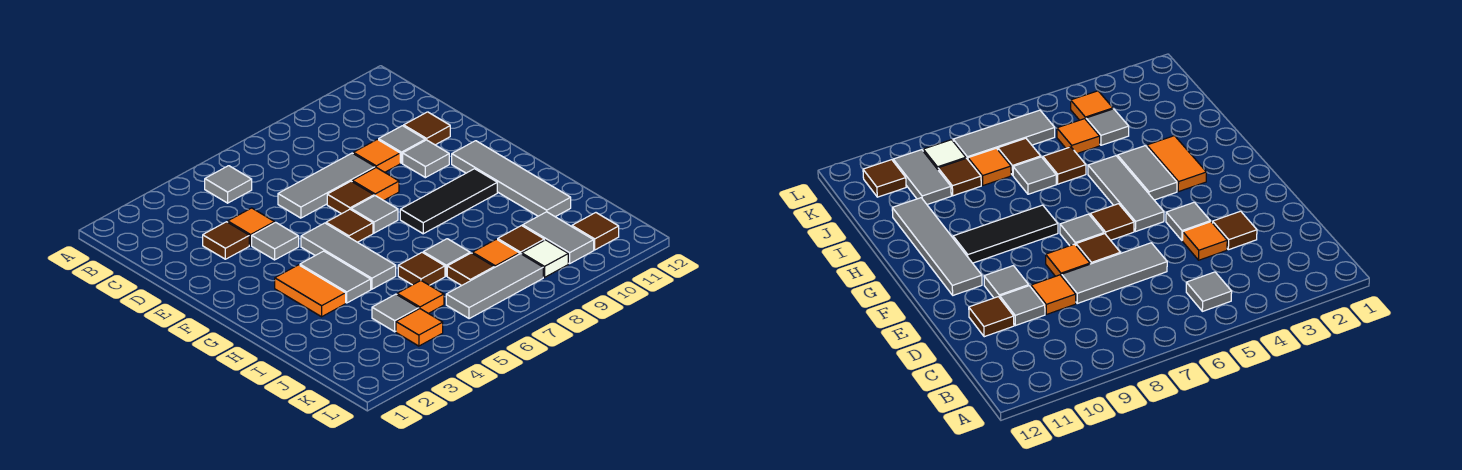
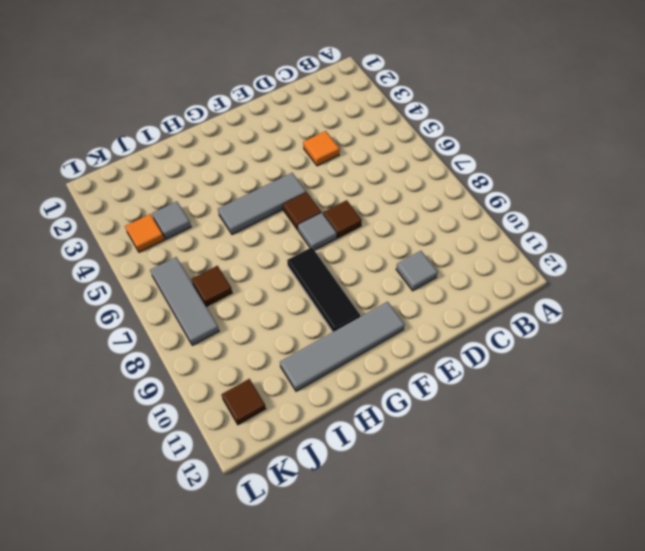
none -> grey 1x1 tile [205,166,252,203]
none -> brown 1x1 tile [203,222,249,259]
none -> grey 1x3 tile [278,153,375,218]
none -> orange 1x1 tile [353,139,400,172]

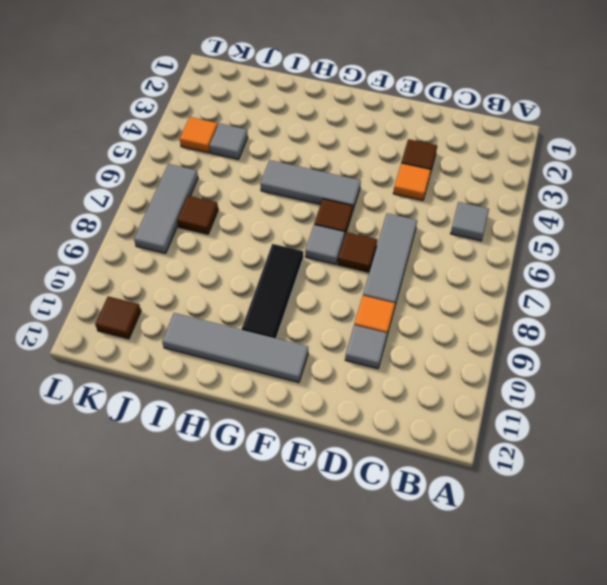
none -> brown 1x1 tile [404,112,450,145]
none -> grey 1x1 tile [252,222,299,260]
none -> orange 1x1 tile [352,168,399,200]
none -> grey 1x1 tile [403,140,449,178]

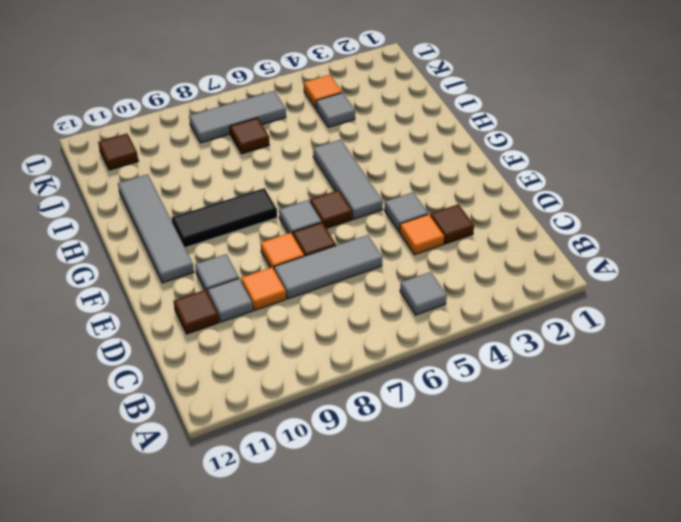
none -> orange 1x2 tile [275,265,346,317]
none -> grey 1x2 tile [300,251,371,303]
none -> brown 1x1 tile [398,252,445,285]
none -> grey 1x1 tile [423,239,470,276]

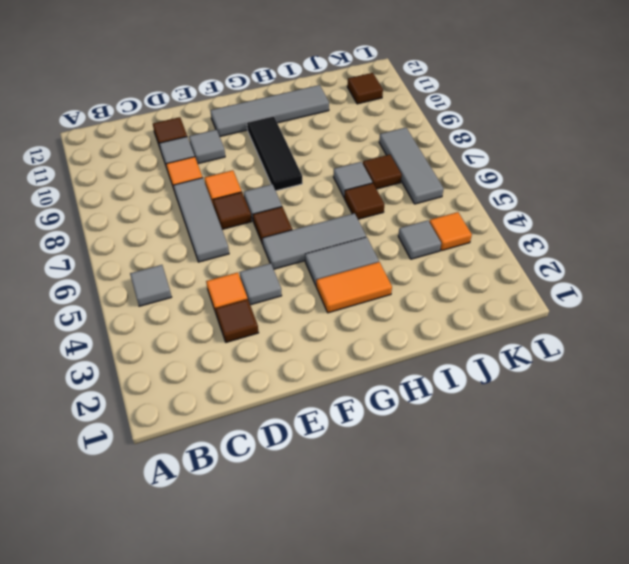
none -> orange 1x1 tile [397,281,444,314]
none -> orange 1x1 tile [472,239,519,268]
none -> brown 1x1 tile [498,226,544,254]
none -> grey 1x2 tile [523,212,594,264]

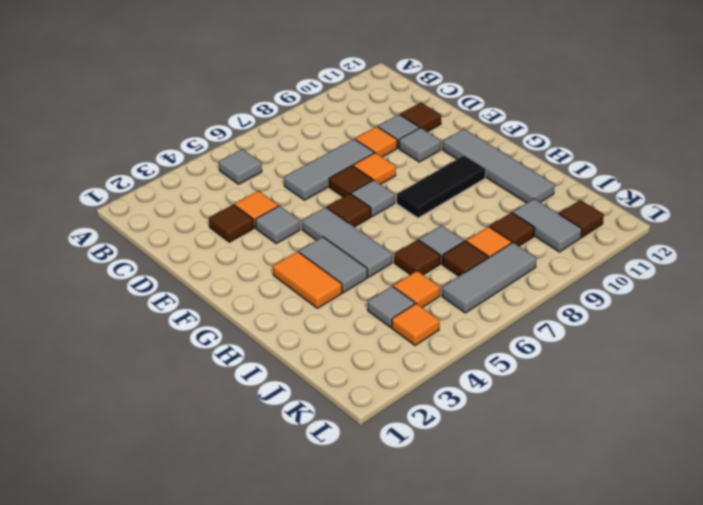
none -> white 1x1 tile [522,240,568,277]

